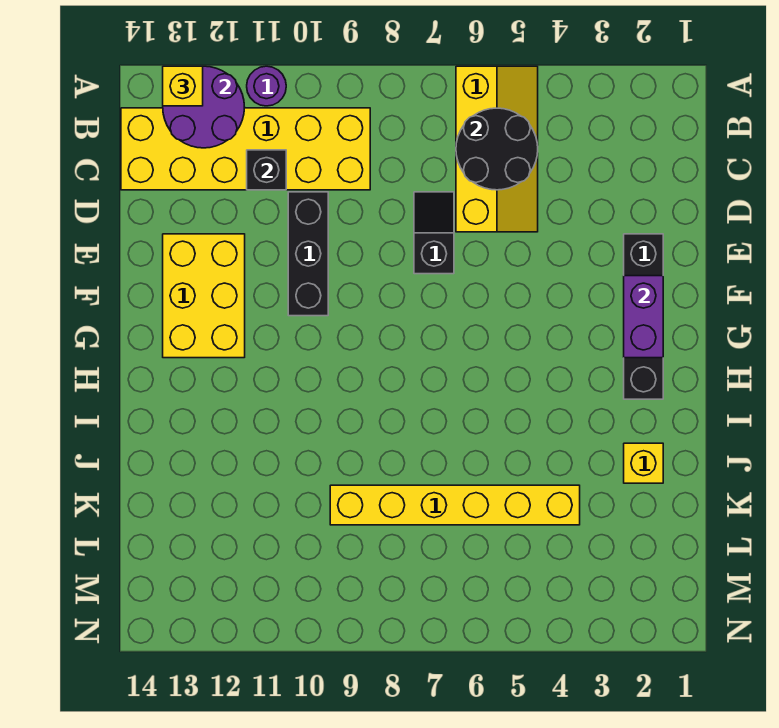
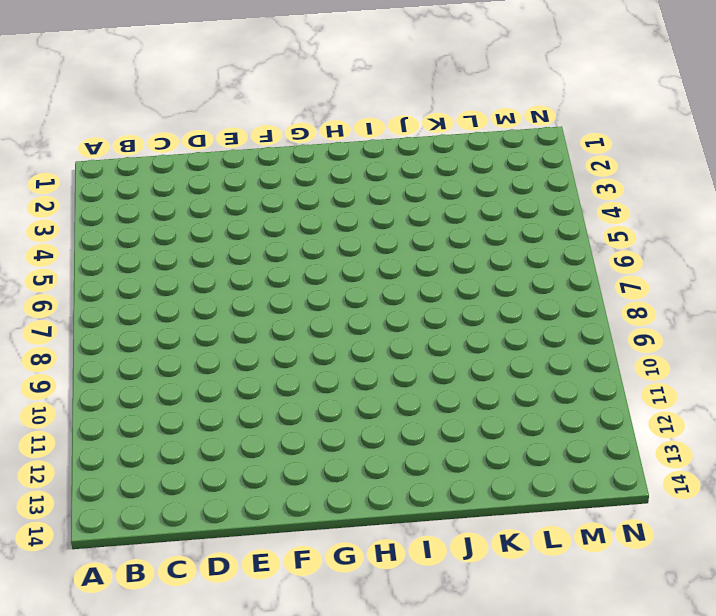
none -> yellow 2x4 slope [456,66,538,232]
none -> purple 1x1 round brick [247,66,286,106]
none -> yellow 2x6 brick [121,108,370,190]

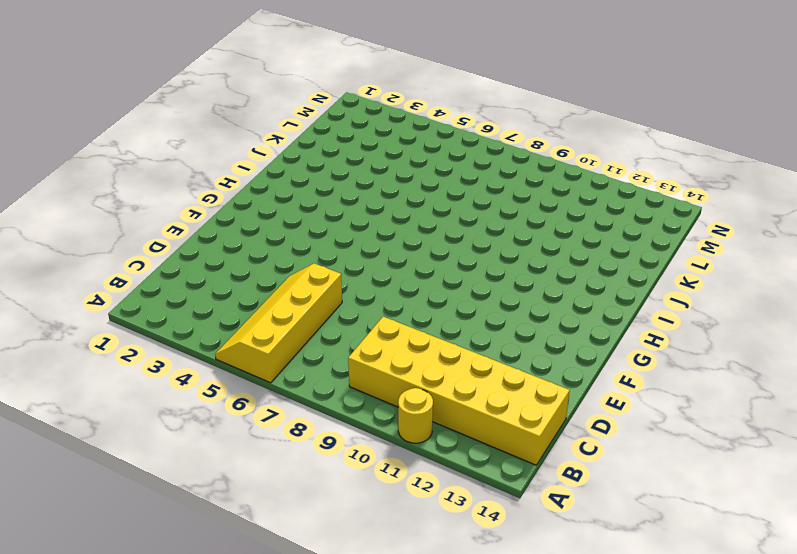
yellow 1x1 round brick [398,388,433,443] -> purple 1x1 round brick [247,66,286,106]
none -> black 1x2 slope [414,192,454,274]
none -> black 1x3 brick [288,192,328,316]
none -> black 1x4 brick [624,234,663,399]

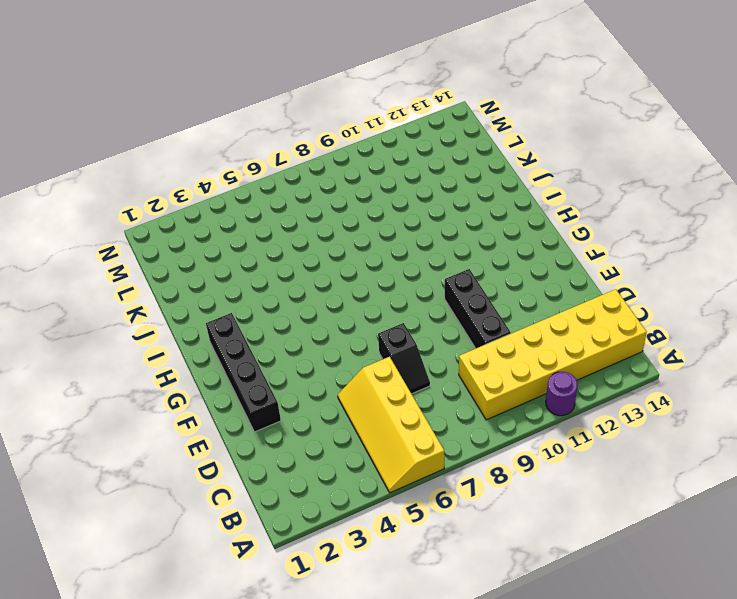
none -> yellow 2x3 brick [163,234,245,358]
none -> yellow 1x1 brick [624,443,663,483]
none -> yellow 1x6 brick [330,485,580,525]

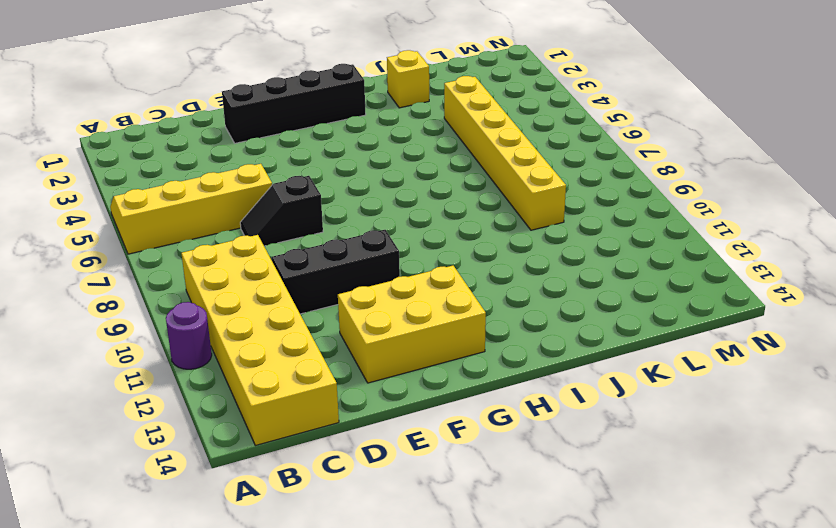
none -> purple 2x2 round brick [163,66,244,148]
none -> black 2x2 round brick [456,108,538,190]
none -> black 1x1 brick [247,150,286,190]

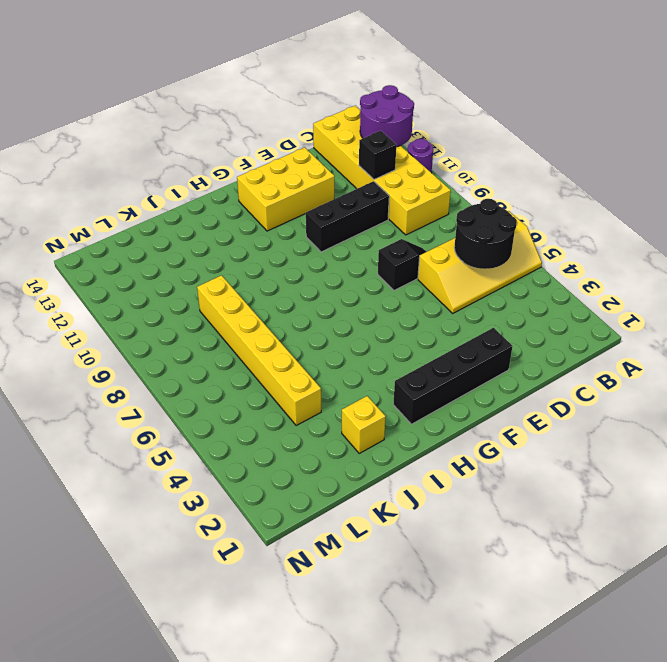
none -> purple 1x2 brick [624,276,663,358]
none -> yellow 1x1 brick [163,66,203,106]

